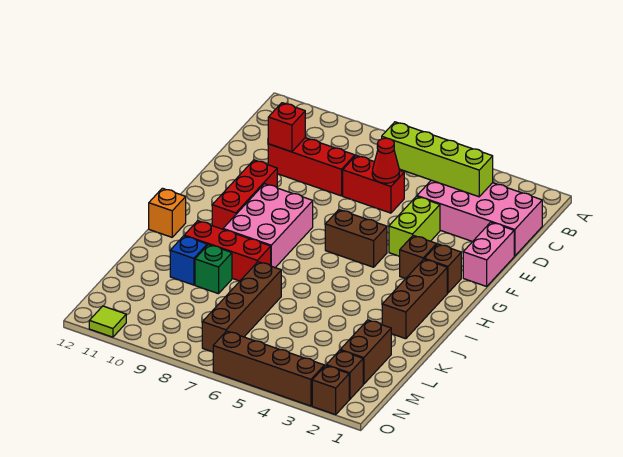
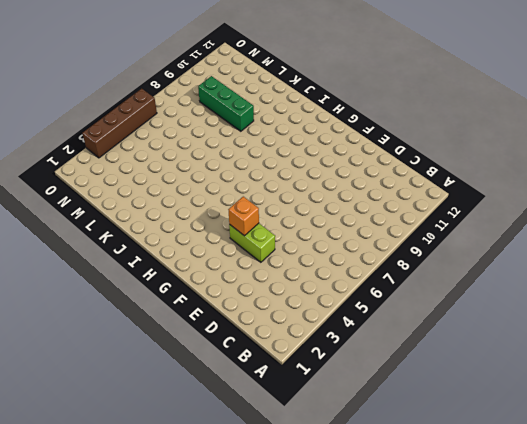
orange 1x1 brick [228,197,259,236] -> orange 1x1 brick moved to [149,188,186,237]
green 1x3 brick [198,76,254,131] -> green 1x1 brick [195,245,232,294]
none -> pink 2x4 brick [417,180,542,256]
none -> red 1x2 brick [343,155,404,213]
none -> red 1x3 brick [268,138,355,196]

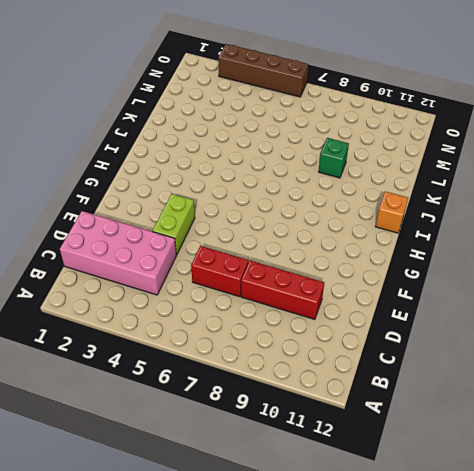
none -> pink 1x2 brick [463,222,514,286]
none -> red 1x3 brick [212,160,277,229]
none -> brown 1x1 brick [424,244,461,293]

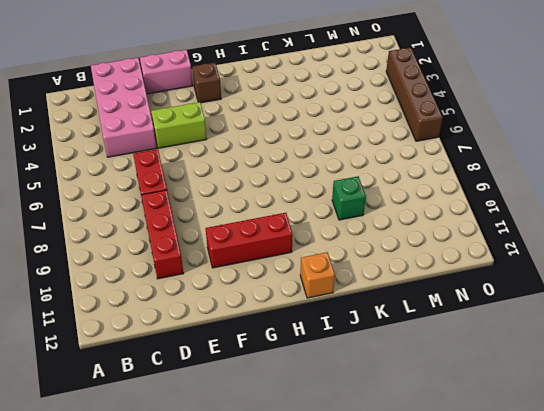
none -> brown 1x1 brick [399,235,437,278]
none -> brown 1x2 brick [325,210,387,267]
none -> pink 2x3 brick [223,184,313,268]

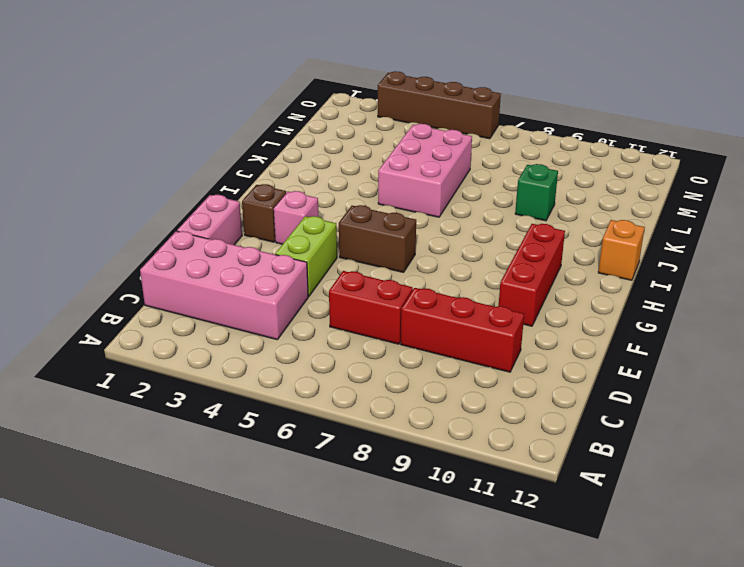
pink 1x1 brick [274,191,319,244] -> brown 1x1 brick [399,235,437,278]
pink 2x3 brick [378,124,472,217] -> pink 2x3 brick moved to [223,184,313,268]
none -> brown 1x3 brick [382,259,447,339]
none -> red 1x3 brick [184,221,271,281]
none -> brown 1x4 brick [202,262,281,352]

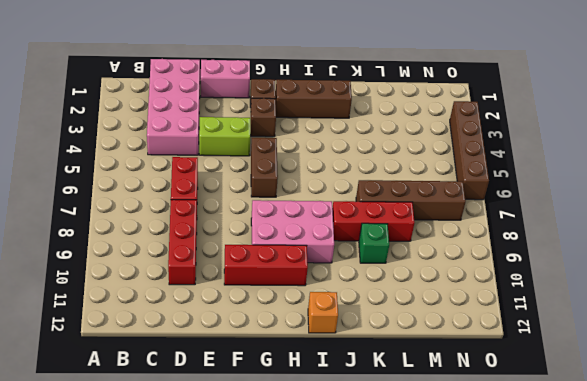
red 1x3 brick [332,201,415,241] -> red 1x3 brick turned to [184,221,271,281]
none -> blue 1x1 brick [170,236,207,285]
none -> brown 1x2 brick [340,320,391,384]
none -> brown 1x1 brick [326,350,363,399]

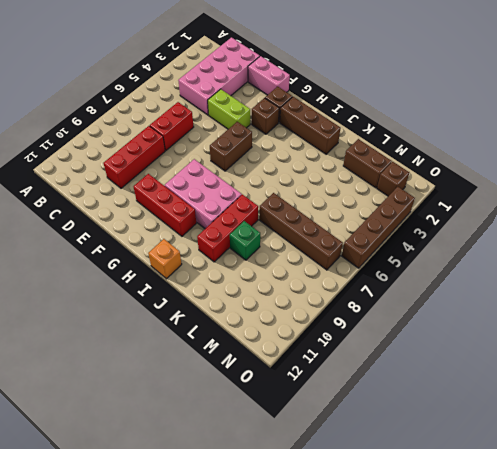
none -> blue 1x1 brick [170,236,207,285]
none -> brown 1x1 brick [312,366,349,415]
none -> lime 1x1 tile [89,306,126,337]

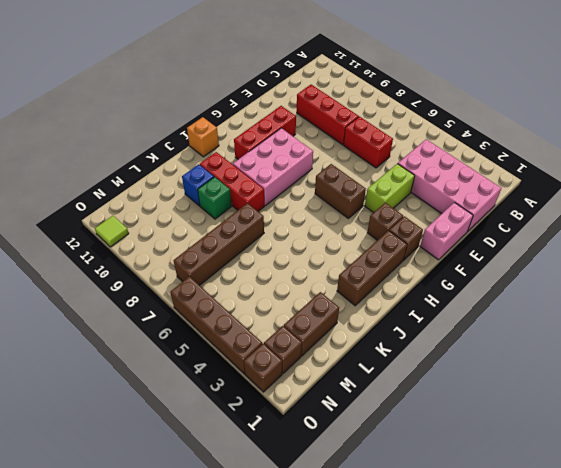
none -> lime 1x4 brick [382,122,493,197]
none -> red 1x1 cone [372,138,399,183]
none -> red 1x1 brick [268,103,305,152]

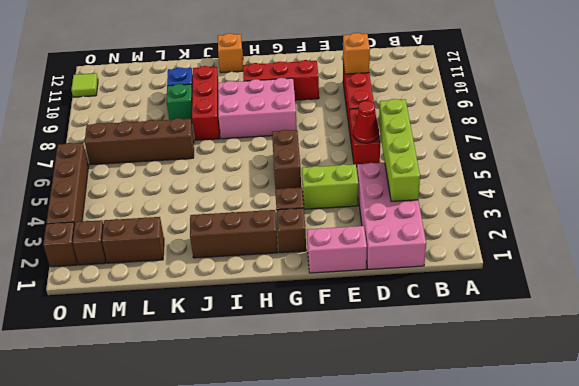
orange 1x1 brick [343,33,370,74] -> red 1x1 brick [268,103,305,152]

